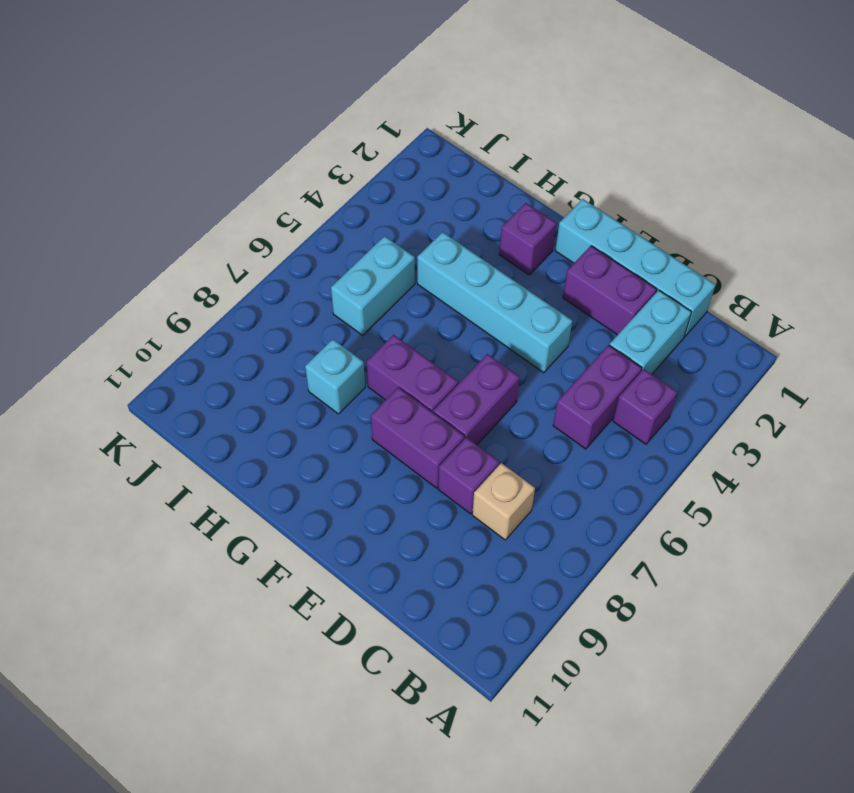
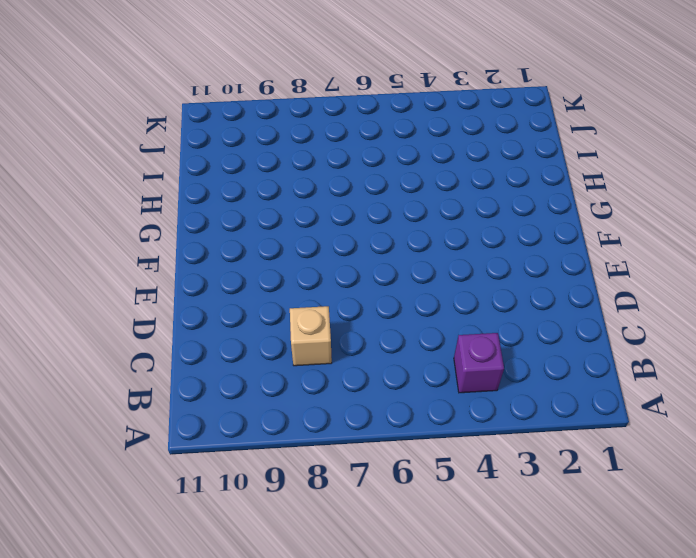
none -> cyan 1x4 brick [555,199,715,337]
none -> cyan 1x2 brick [609,290,691,374]
none -> purple 1x2 brick [553,345,642,449]

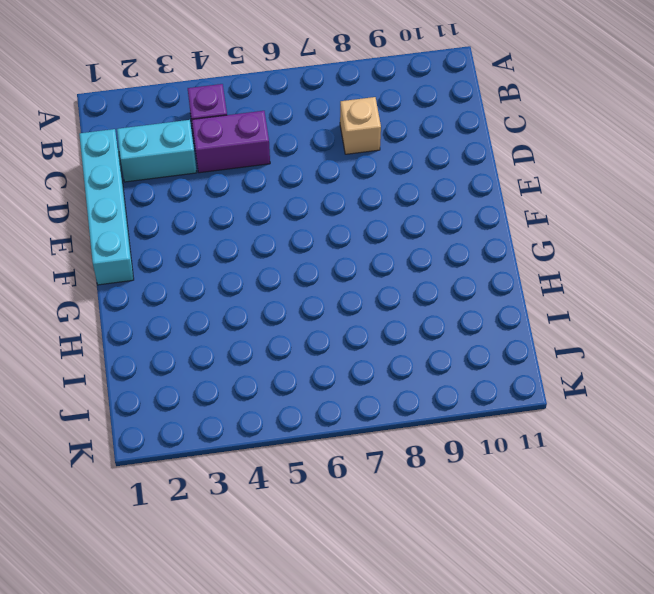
none -> purple 1x2 brick [563,246,657,335]
none -> purple 1x1 brick [438,437,499,514]
none -> cyan 1x4 brick [417,232,572,373]

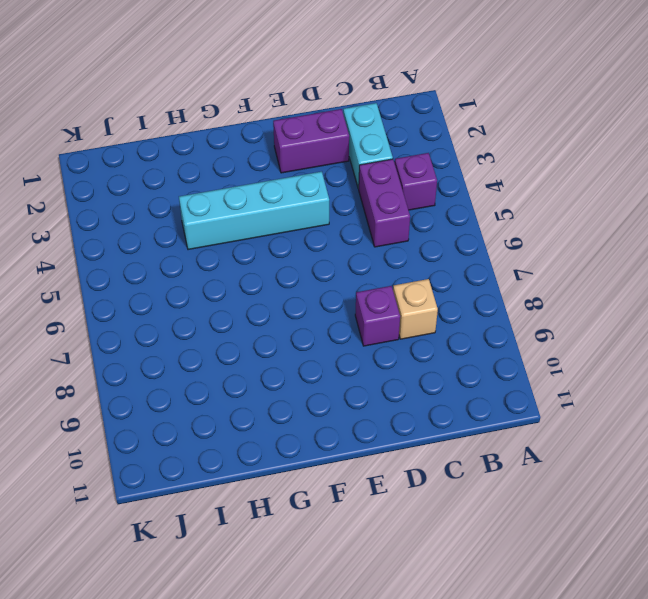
none -> cyan 1x4 brick [555,199,715,337]
none -> purple 1x2 brick [433,354,520,445]
none -> purple 1x2 brick [371,387,464,488]

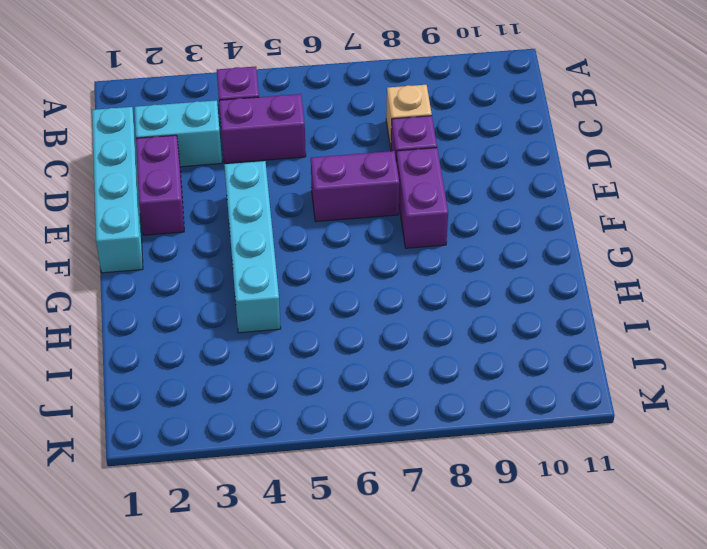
none -> purple 1x2 brick [367,335,458,412]
none -> purple 1x1 brick [499,203,556,275]
none -> cyan 1x1 brick [305,339,365,414]

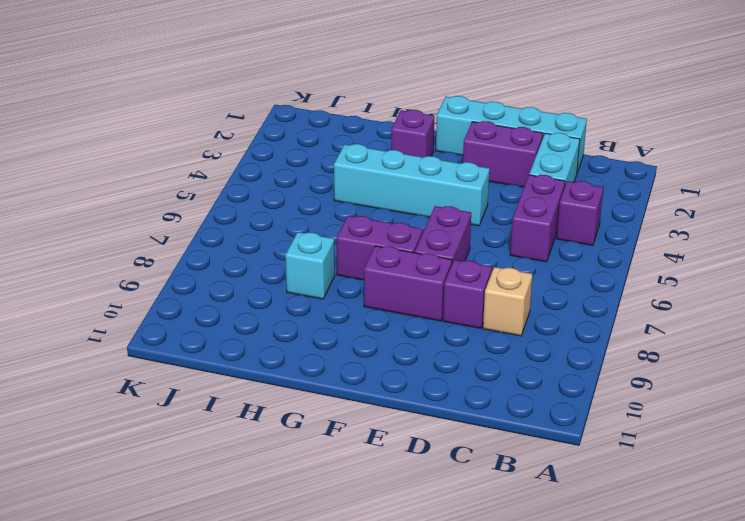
none -> cyan 1x2 brick [331,236,415,335]

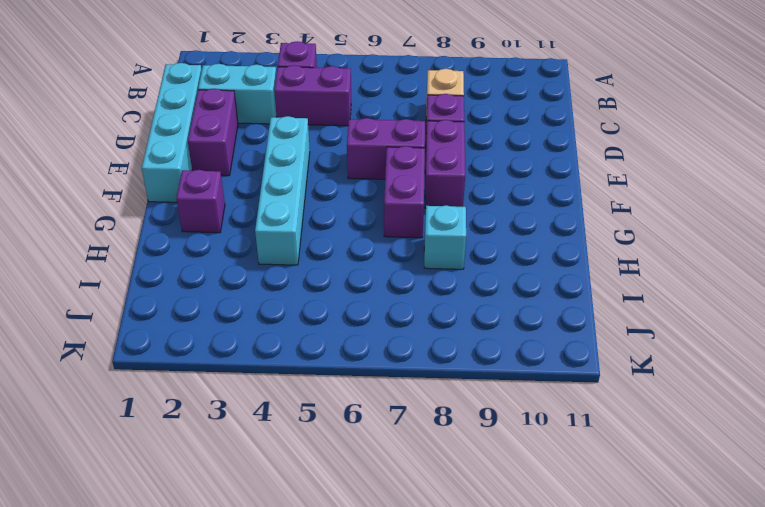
none -> cyan 1x2 brick [331,236,415,335]

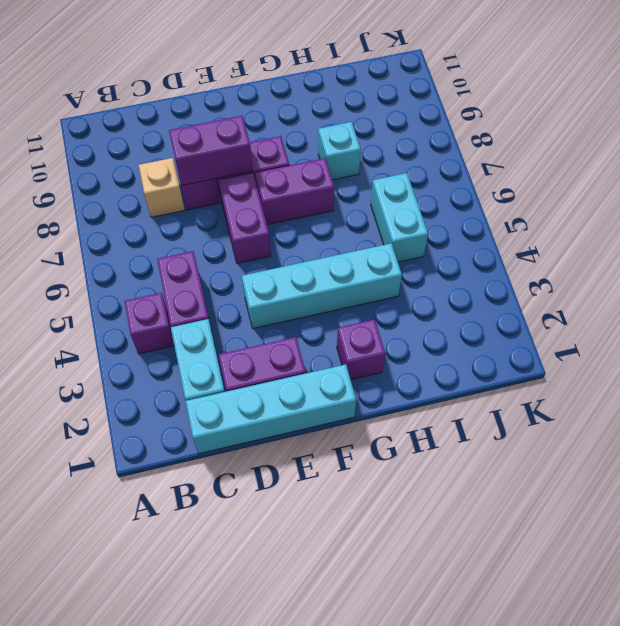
purple 1x2 brick [169,116,253,186] -> none

